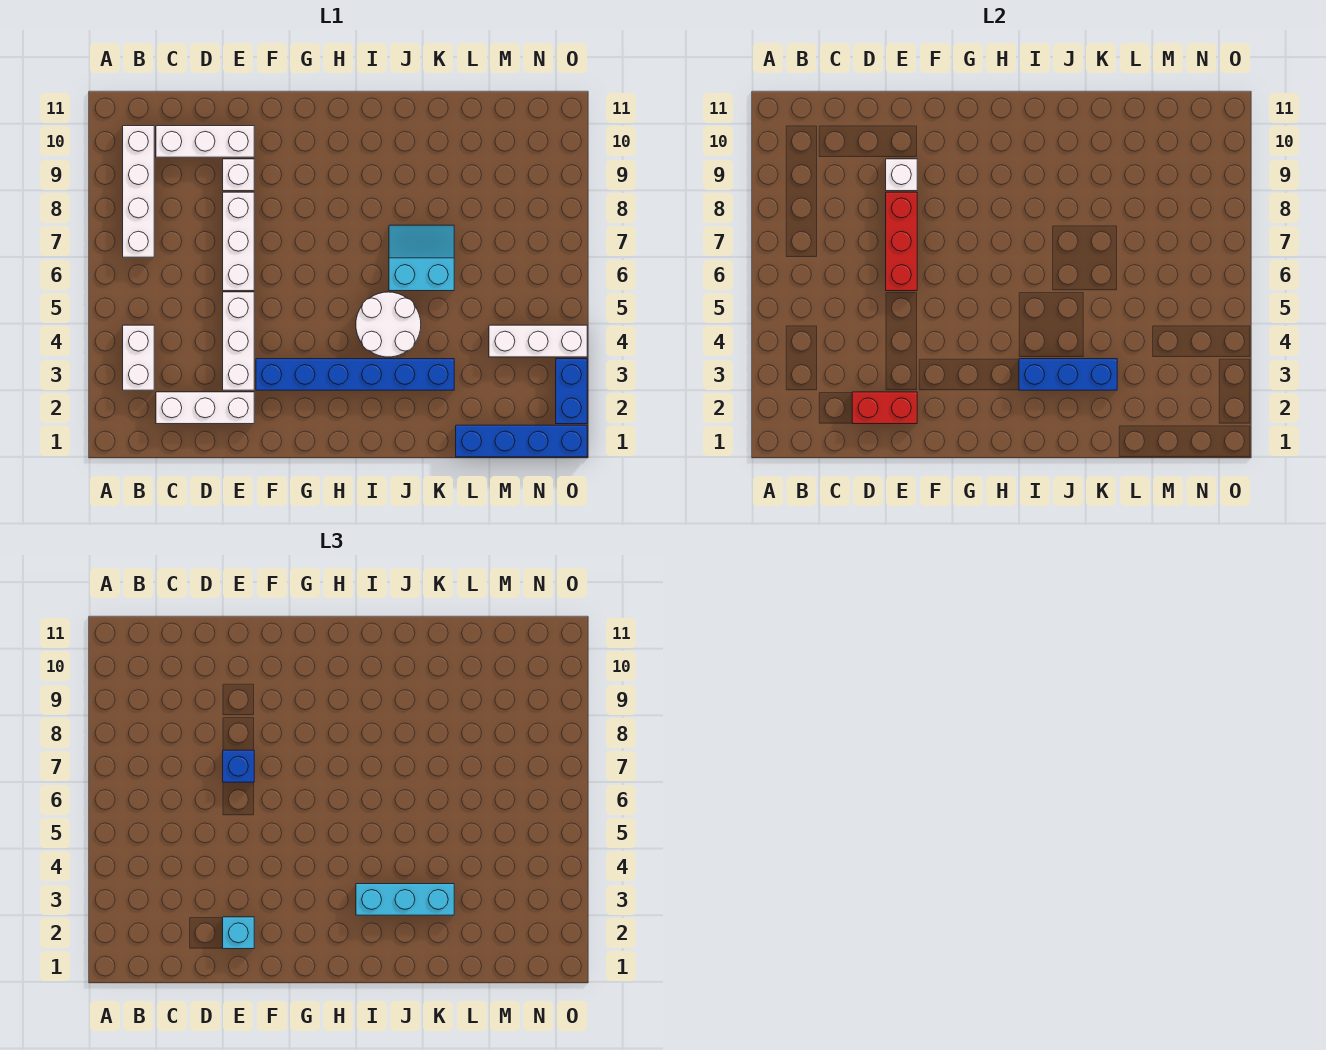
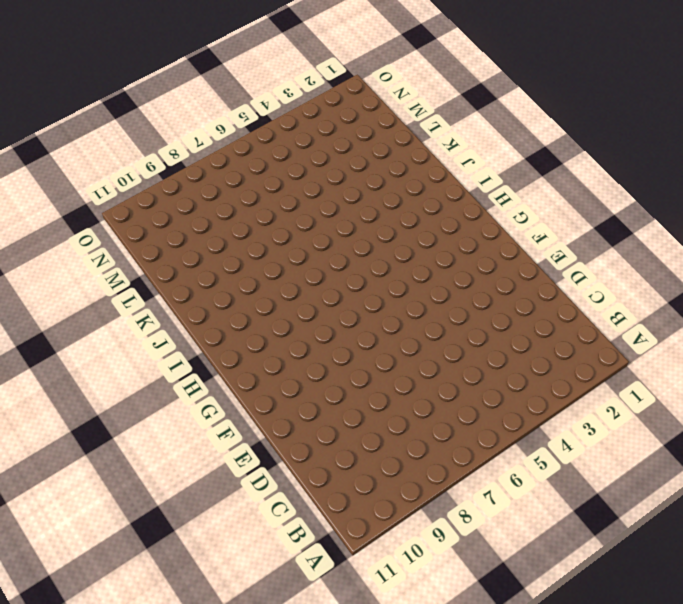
none -> white 1x2 brick [123,325,154,390]
none -> white 1x4 brick [123,126,154,257]
none -> white 1x3 brick [156,392,254,424]

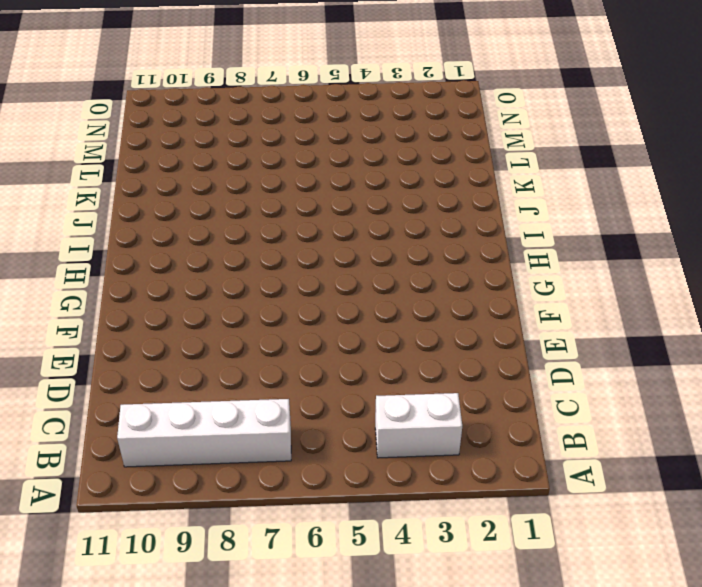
none -> white 1x3 brick [156,392,254,424]
none -> white 1x3 brick [156,126,254,157]
none -> white 1x3 brick [223,292,254,390]

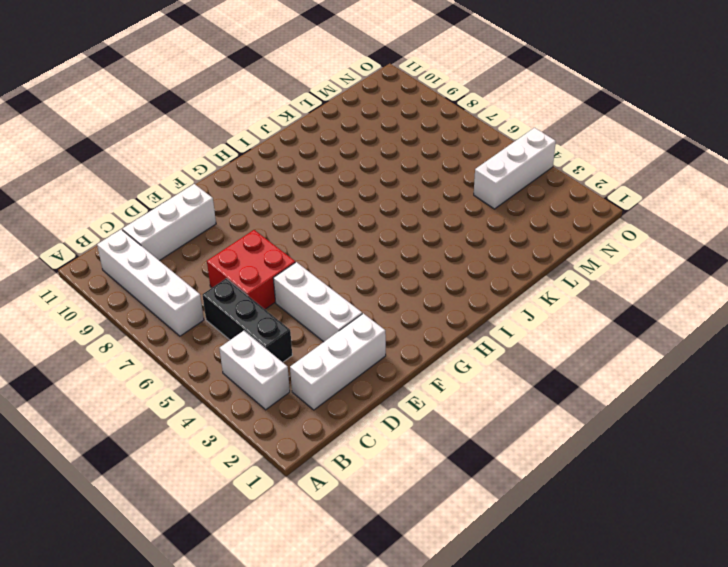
black 1x3 brick [203,278,292,362] -> none
red 2x2 brick [207,230,295,309] -> white 1x3 brick [223,192,254,291]
none -> white 1x1 brick [223,159,254,191]
none -> blue 1x6 brick [256,359,454,390]
none -> white 2x2 round brick [356,292,421,357]

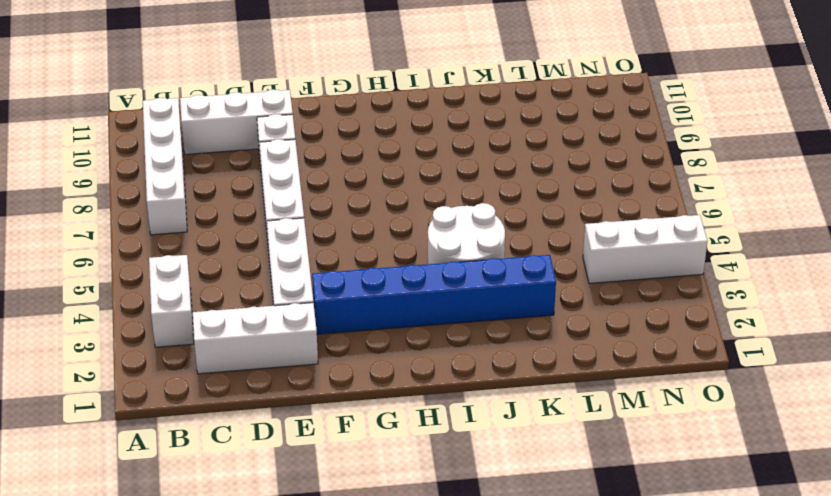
none -> cyan 2x2 slope [389,225,454,291]
none -> blue 1x4 brick [456,425,587,457]
none -> blue 1x2 brick [556,359,587,424]

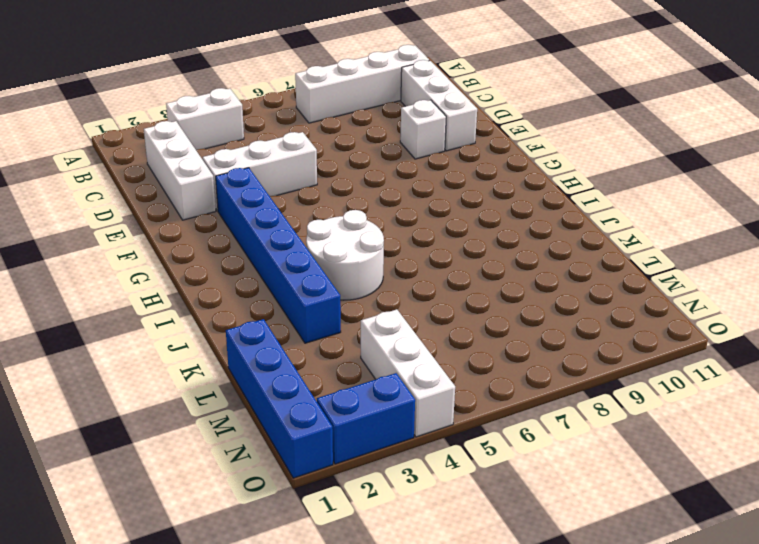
none -> white 1x3 brick [223,192,254,291]
none -> cyan 2x2 slope [389,225,454,291]
none -> red 1x2 brick [852,392,917,424]

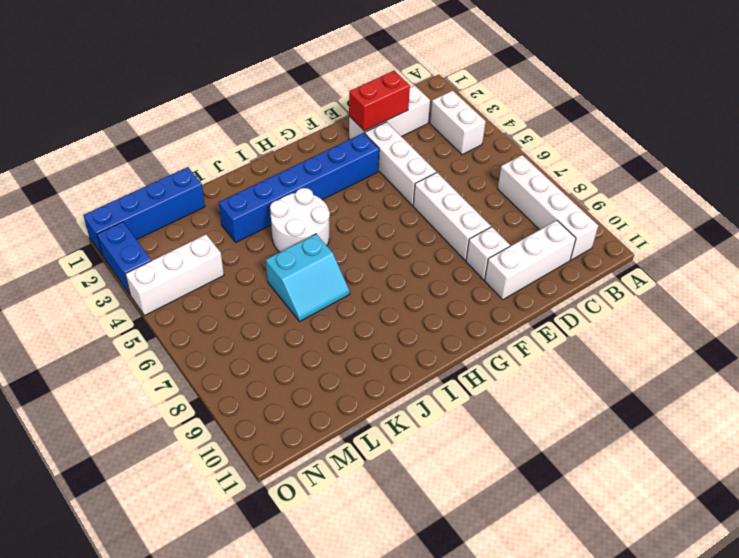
none -> red 1x3 brick [886,192,917,291]
none -> white 1x1 brick [886,159,917,191]
none -> blue 1x3 brick [1019,359,1117,390]

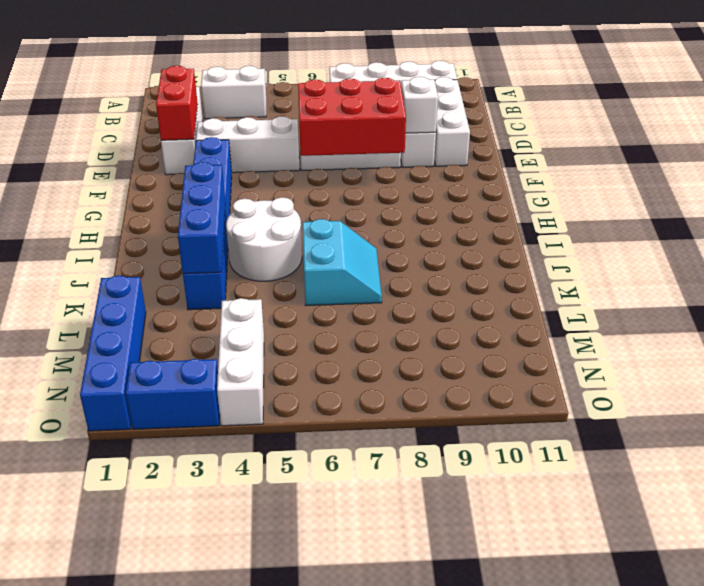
red 2x3 brick [298,78,406,156] -> red 1x3 brick [886,192,917,291]
none -> cyan 1x1 brick [223,917,254,949]
none -> blue 1x1 brick [223,750,254,782]
none -> cyan 1x3 brick [356,884,454,915]

